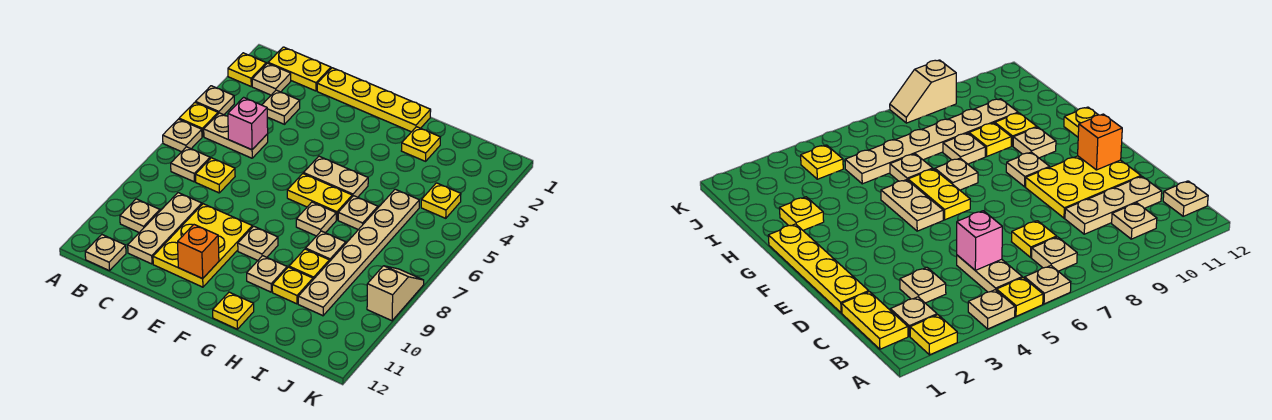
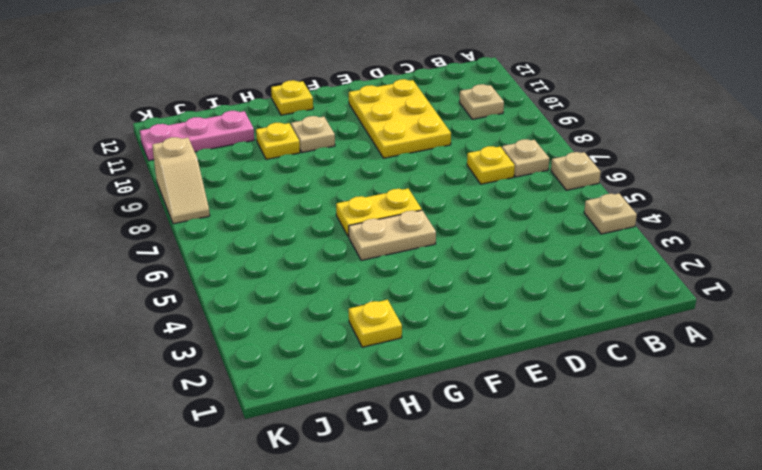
pink 1x3 plate [140,111,254,161] -> none
none -> yellow 1x1 plate [228,53,266,86]
none -> yellow 1x1 plate [179,102,218,137]
none -> yellow 1x2 plate [268,47,331,91]
none -> tan 1x1 plate [252,63,291,95]

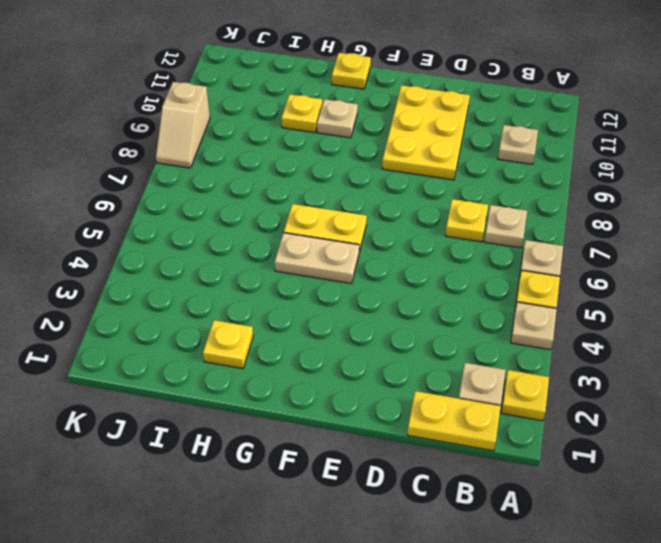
none -> tan 1x2 plate [204,113,268,158]
none -> tan 1x1 plate [85,235,126,271]
none -> tan 1x1 plate [262,90,300,124]
none -> tan 1x3 plate [128,193,202,264]

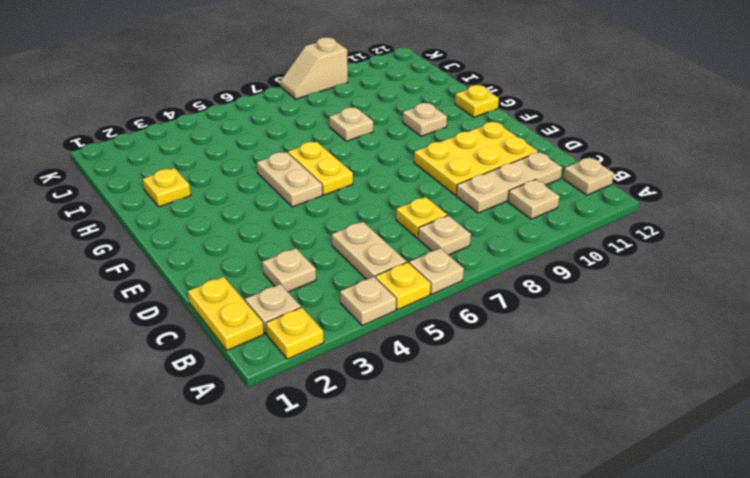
none -> yellow 1x4 plate [317,68,431,132]
none -> tan 1x1 plate [238,226,278,260]
none -> tan 1x1 plate [296,202,336,236]
none -> tan 1x1 plate [338,196,378,230]

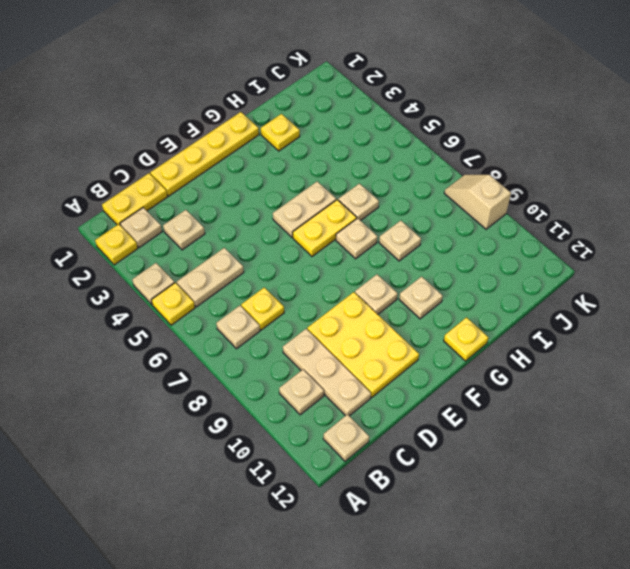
none -> tan 1x1 plate [163,119,202,152]
none -> yellow 1x1 plate [289,249,329,279]
none -> yellow 1x1 plate [272,267,313,304]
none -> tan 1x6 plate [298,189,419,316]

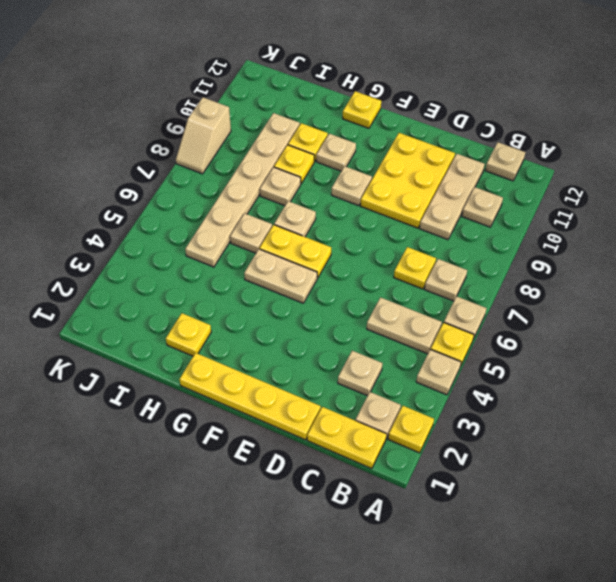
none -> yellow 1x1 plate [421,183,461,218]
none -> pink 1x1 brick [228,97,268,150]
none -> orange 1x1 brick [178,225,219,279]

